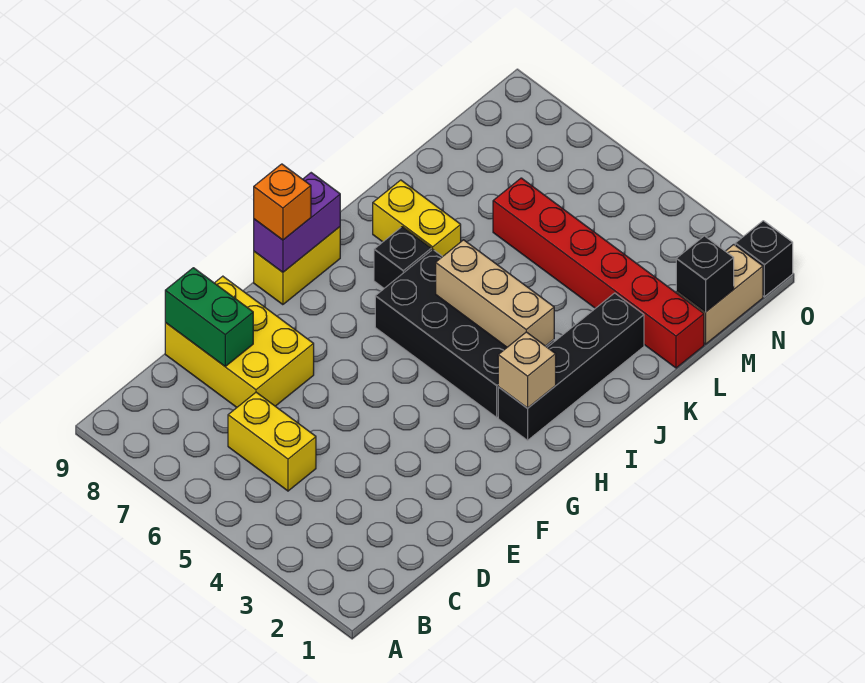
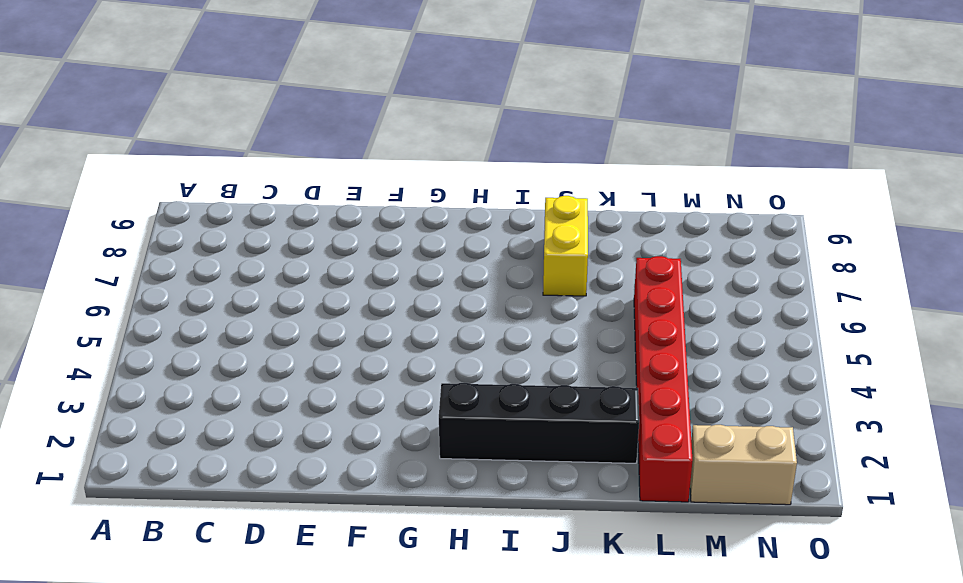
none -> yellow 1x2 brick [228,392,316,491]
none -> yellow 2x3 brick [165,276,314,407]
none -> yellow 1x2 brick [254,227,340,305]

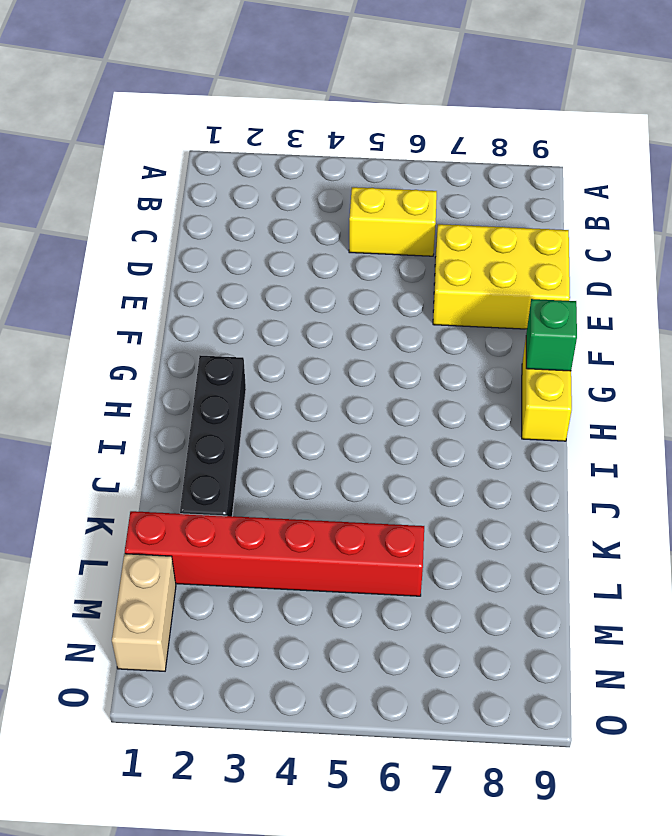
green 1x1 brick [526,299,577,371] -> purple 1x2 brick [254,173,340,272]
none -> black 2x4 brick [375,250,554,418]
none -> black 1x1 brick [374,227,431,288]
none -> yellow 1x2 brick [373,180,461,257]

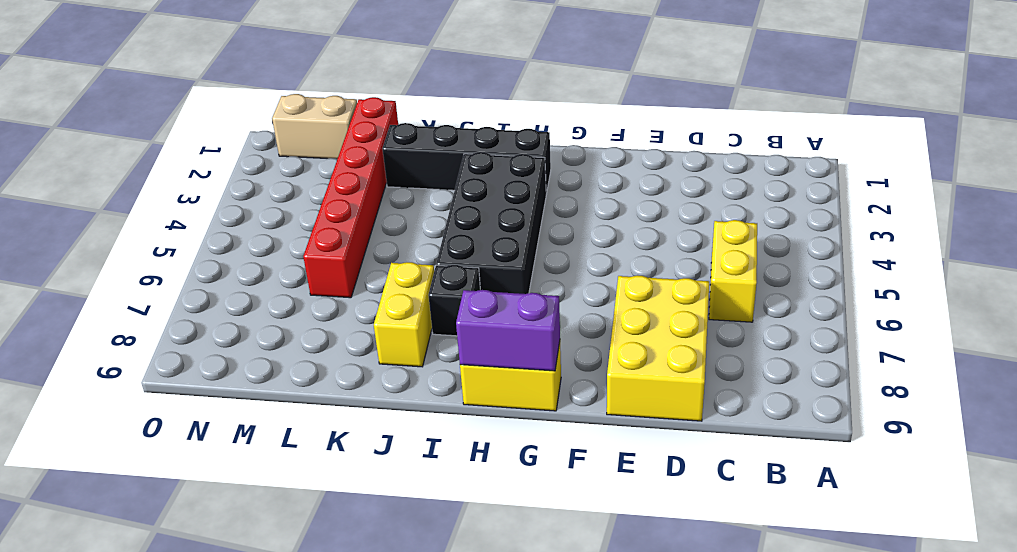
none -> black 1x1 brick [735,221,793,297]
none -> green 1x2 brick [165,268,253,366]
none -> tan 1x1 brick [498,332,556,408]

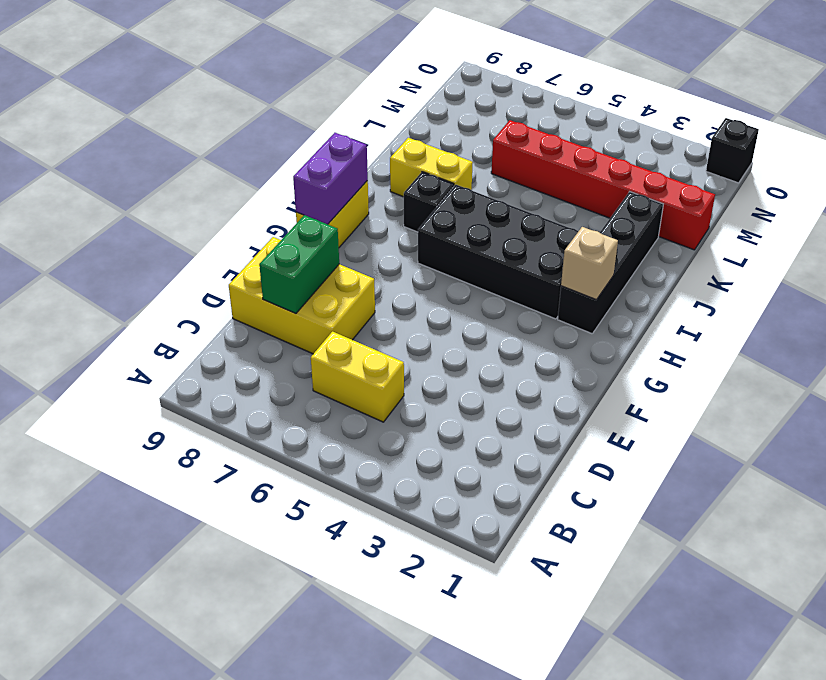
green 1x2 brick [259,215,339,314] -> green 1x2 brick turned to [165,268,253,366]
none -> tan 1x2 brick [676,245,763,344]
none -> tan 1x3 brick [436,240,554,347]
none -> black 1x1 brick [676,236,734,312]

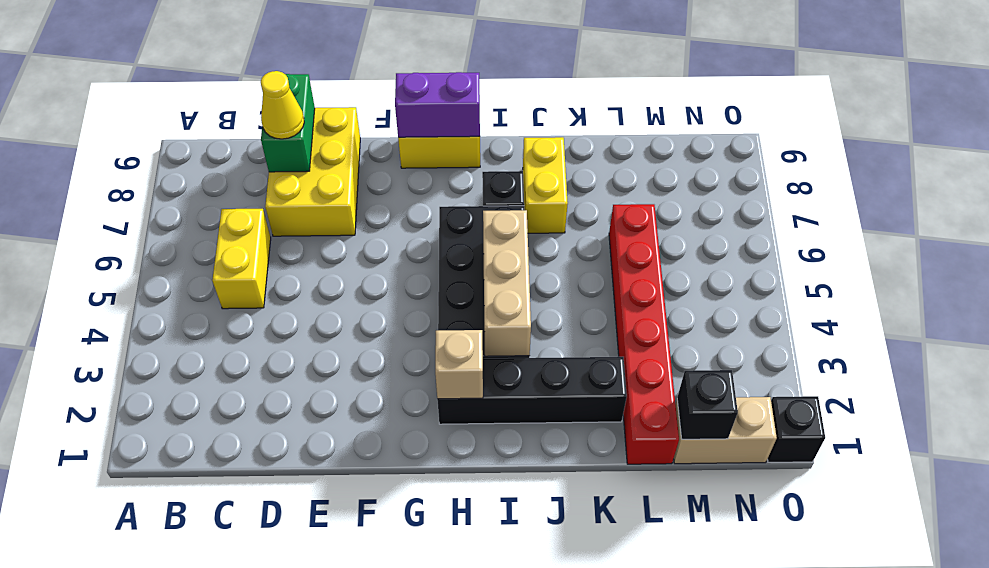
yellow 1x1 cone [261,71,304,139] -> none
none -> orange 1x1 brick [254,164,311,240]

